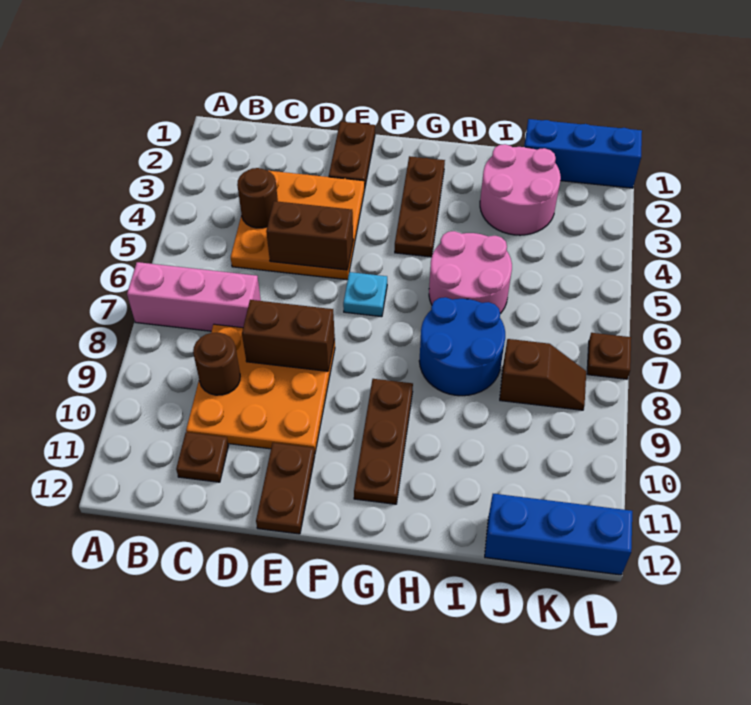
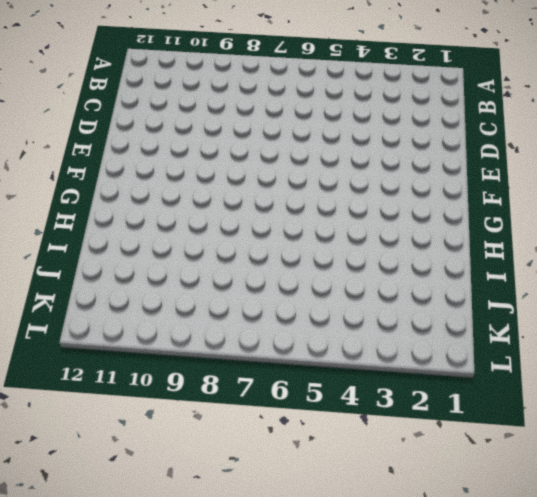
none -> pink 1x3 brick [127,262,261,331]
none -> orange 3x3 plate [231,171,365,280]
none -> orange 3x3 plate [186,324,335,453]

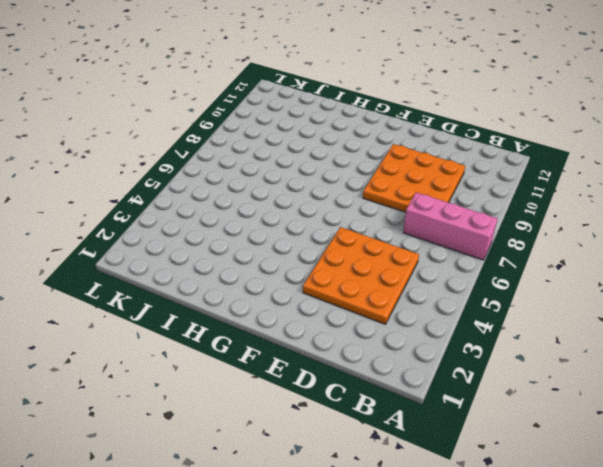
none -> brown 1x1 plate [176,432,228,482]
none -> brown 1x2 plate [329,121,375,186]
none -> brown 1x2 plate [256,443,315,534]

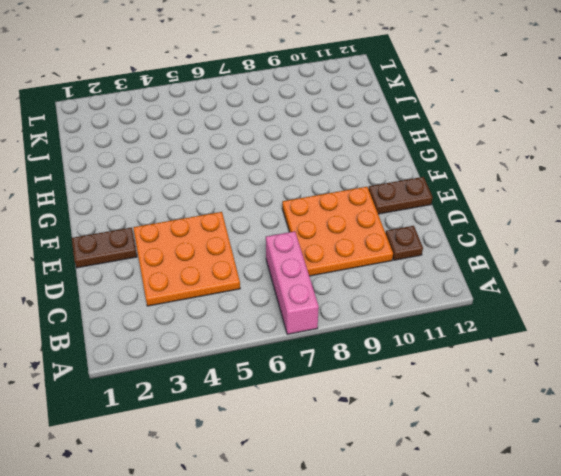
none -> cyan 1x1 plate [343,272,387,317]
none -> brown 1x3 plate [395,156,445,257]
none -> brown 1x3 plate [354,379,413,504]

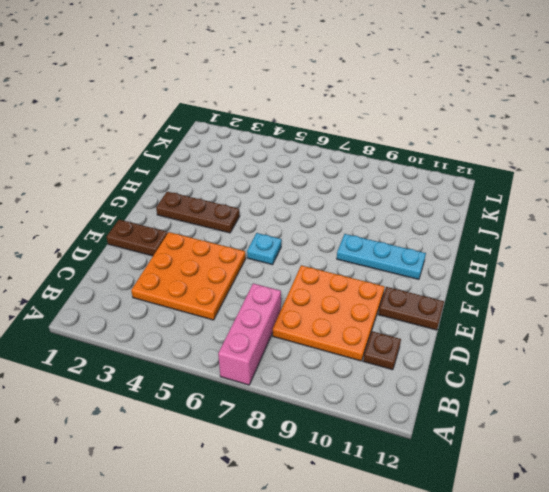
cyan 1x3 plate [337,234,426,279] -> brown 1x3 plate [354,379,413,504]
none -> pink 2x2 round brick [429,231,512,314]
none -> blue 2x2 round brick [419,297,505,396]
none -> pink 2x2 round brick [480,144,561,235]

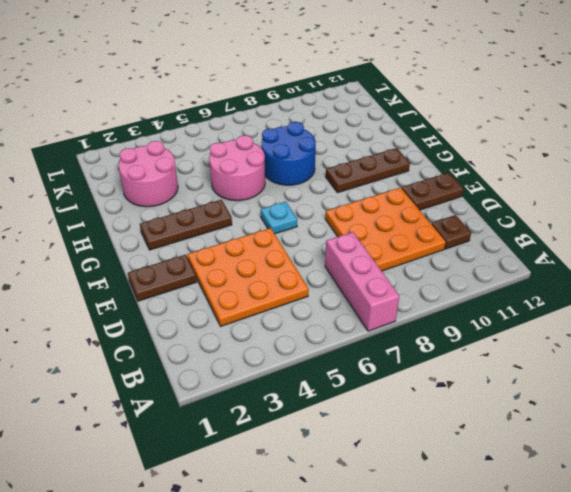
none -> blue 1x3 brick [524,119,642,188]
none -> brown 1x2 slope [500,339,586,410]
none -> blue 1x3 brick [485,494,632,575]

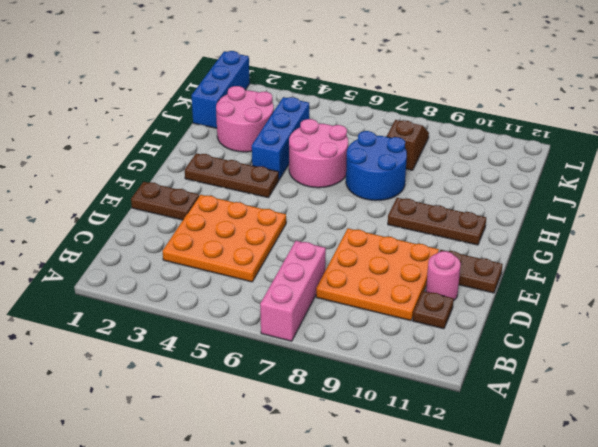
pink 1x1 round brick [426,251,461,301] -> none
blue 1x3 brick [252,97,309,179] -> blue 1x3 brick moved to [485,494,632,575]
none -> cyan 1x1 plate [343,272,387,317]
none -> brown 1x1 plate [587,333,631,379]
none -> brown 1x1 round brick [237,168,278,228]

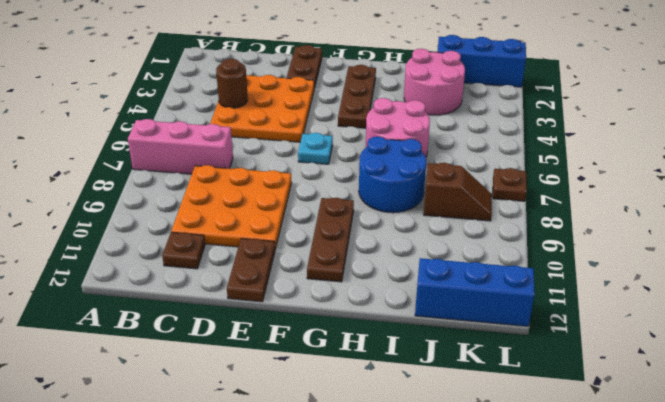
none -> brown 1x1 round brick [193,333,240,395]
none -> brown 1x2 brick [266,201,353,270]
none -> brown 1x2 brick [242,300,335,371]

